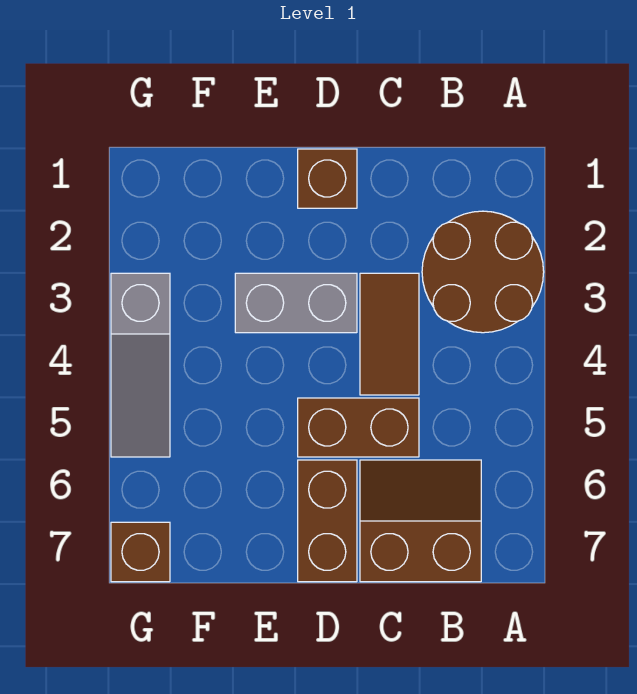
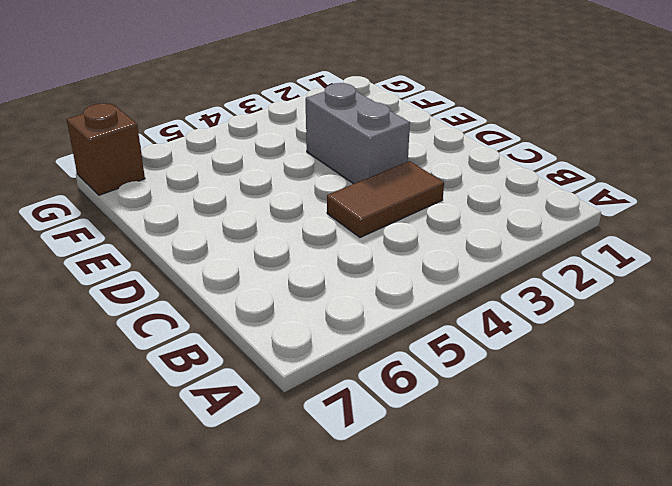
none -> brown 2x2 round brick [422,211,544,333]
none -> brown 2x2 slope [360,460,481,582]

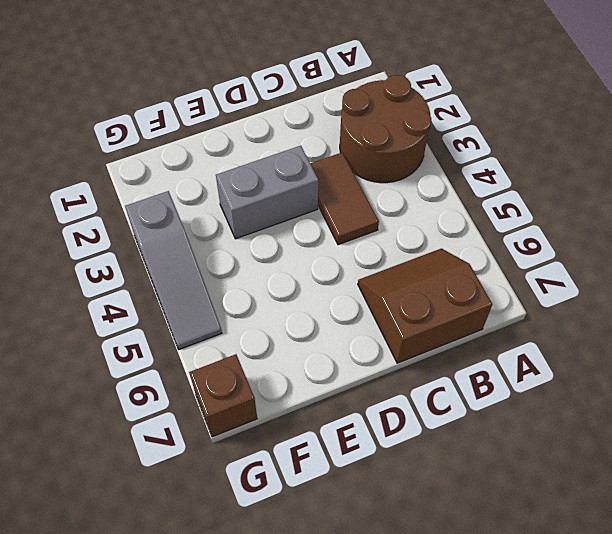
none -> brown 1x2 brick [298,398,419,457]
none -> brown 1x1 brick [298,149,357,208]

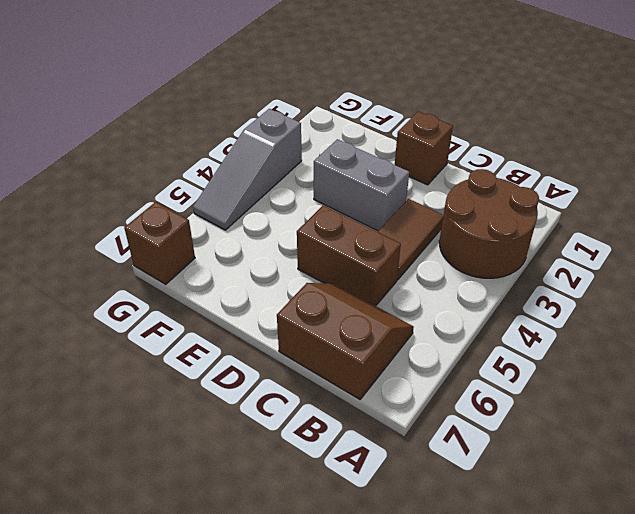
none -> brown 1x2 brick [298,460,357,582]

